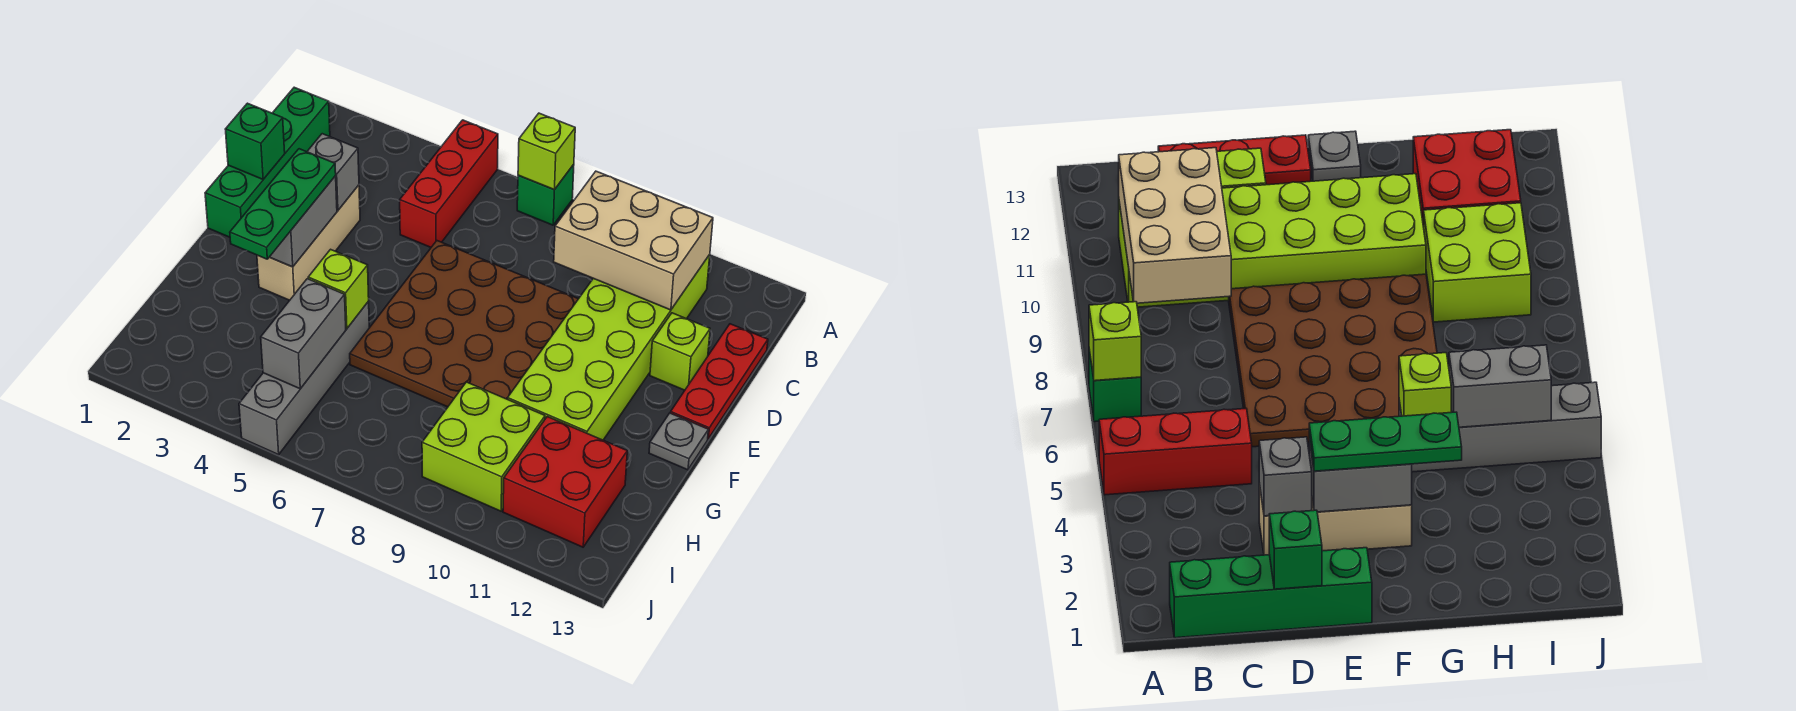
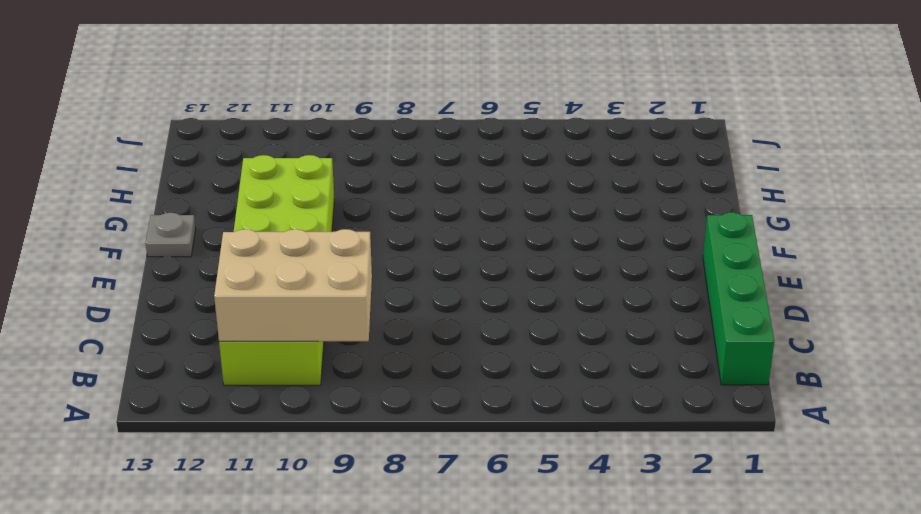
none -> red 1x3 brick [400,120,498,247]
none -> green 1x1 brick [517,164,574,225]
none -> red 1x3 plate [671,324,768,439]

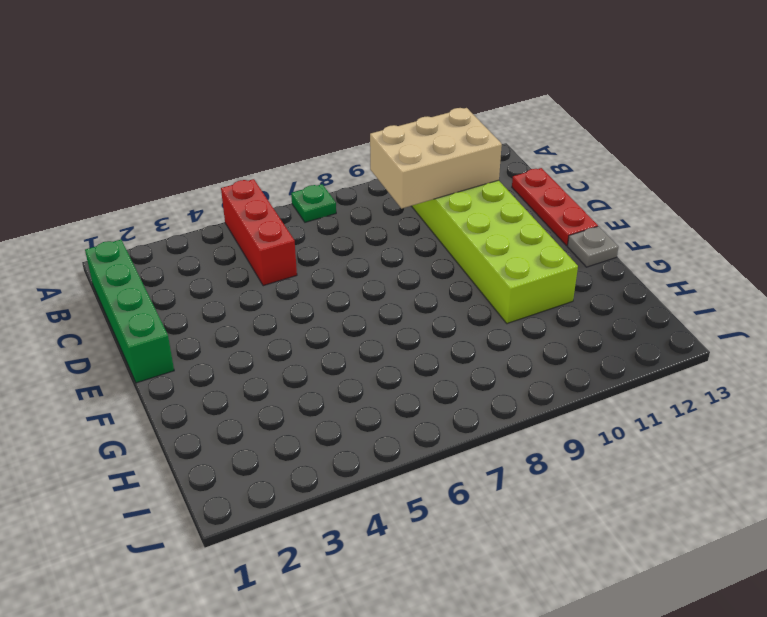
green 1x1 plate [291,184,336,222] -> green 1x1 brick [517,164,574,225]
none -> tan 1x3 brick [257,185,360,300]
none -> brown 4x4 plate [350,241,578,407]
none -> lime 1x1 brick [650,313,710,390]

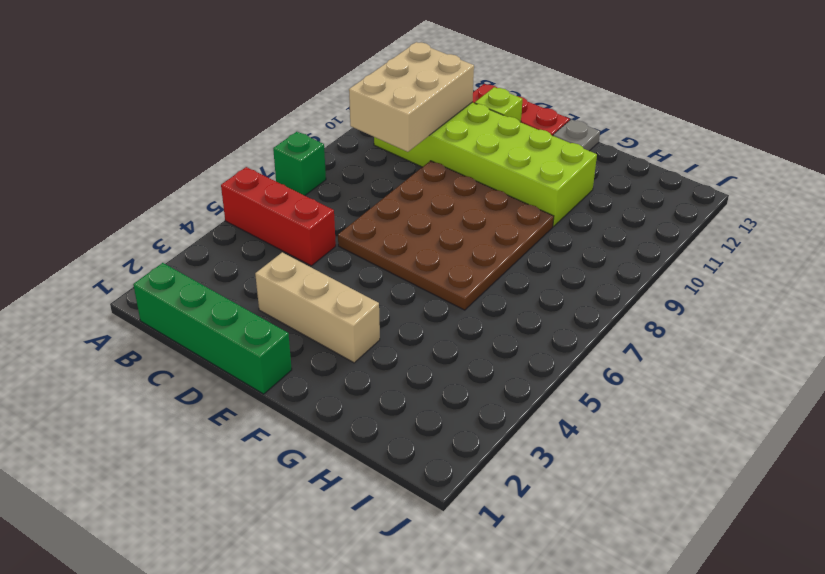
none -> grey 1x4 brick [239,301,369,455]
none -> lime 2x2 brick [422,382,545,511]
none -> red 2x2 brick [503,417,627,547]

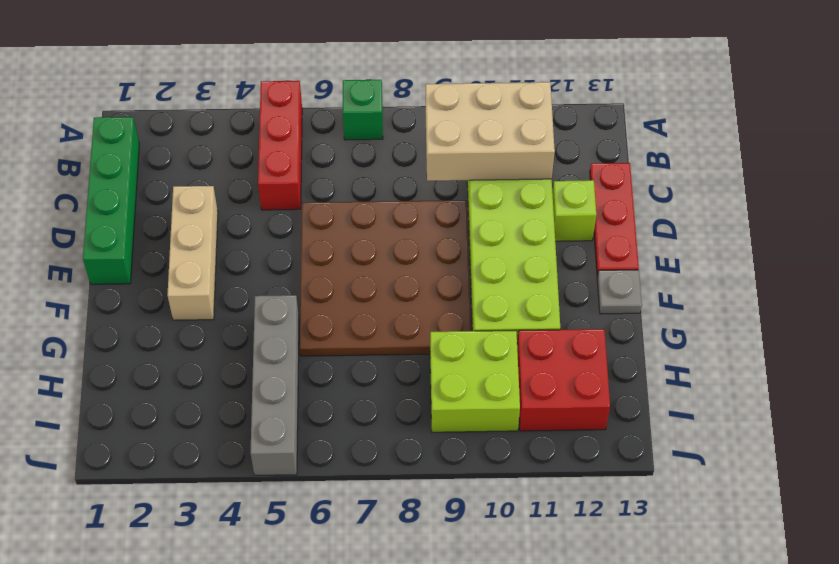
none -> lime 1x1 brick [518,113,575,190]
none -> green 1x1 brick [225,103,285,179]
none -> grey 1x1 brick [307,134,359,210]

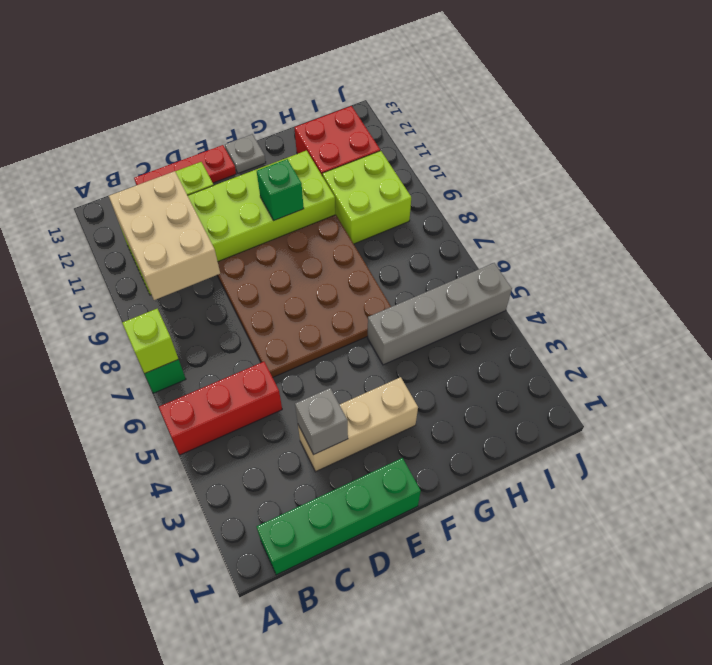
green 1x1 brick [257,159,304,220] -> green 1x1 brick moved to [225,103,285,179]
none -> grey 1x2 brick [270,176,337,267]
none -> lime 1x1 brick [308,249,369,329]
none -> grey 1x2 brick [261,279,346,389]

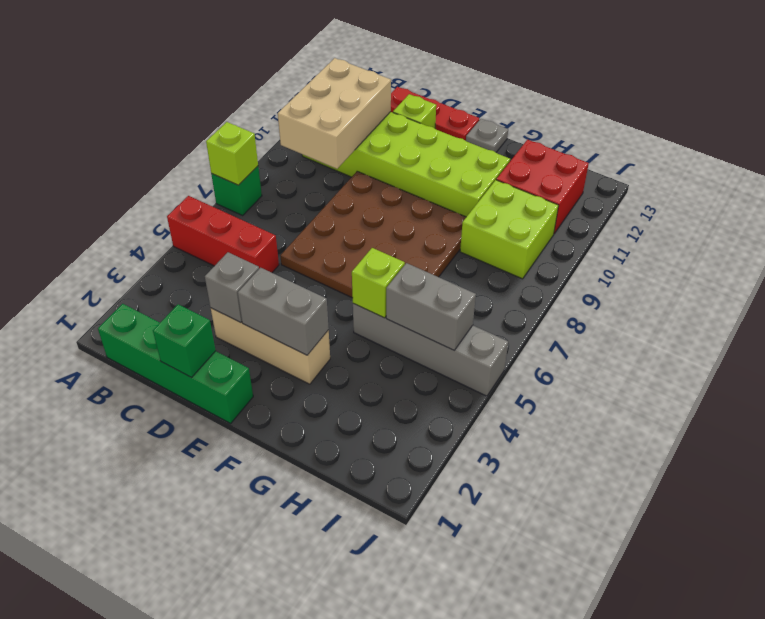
none -> green 1x3 plate [230,149,336,259]

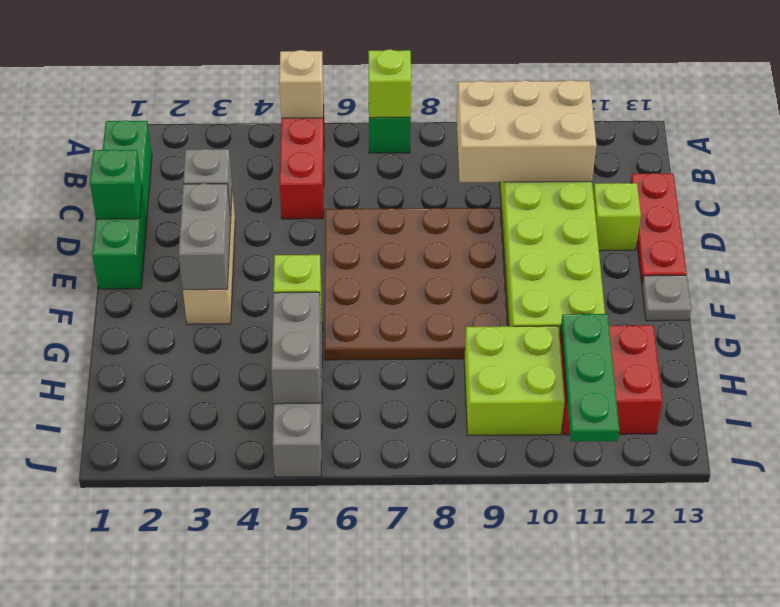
tan 1x1 brick [279,50,323,118] -> none
green 1x3 plate [561,314,619,442] -> green 1x3 plate moved to [230,149,336,259]

